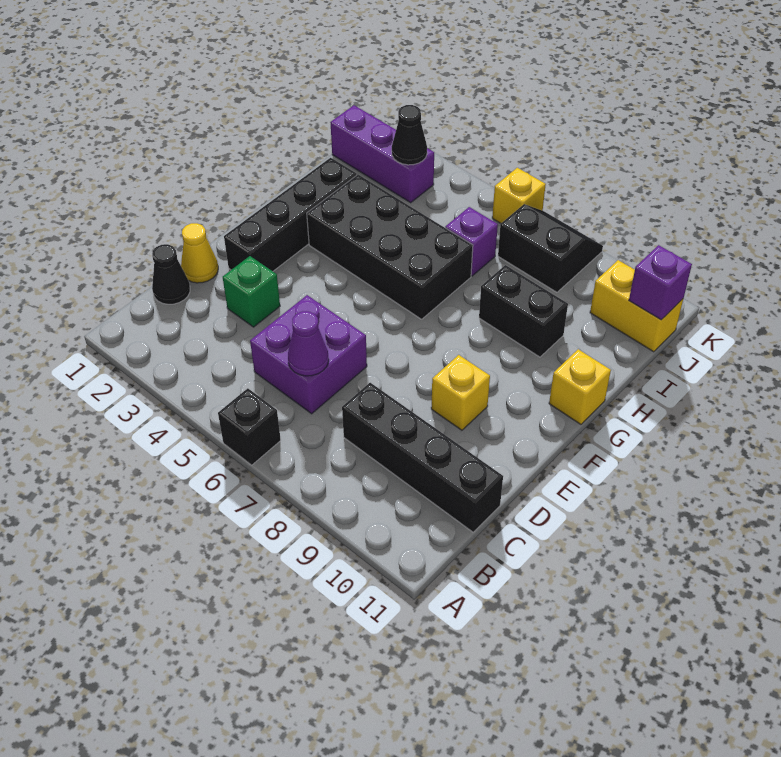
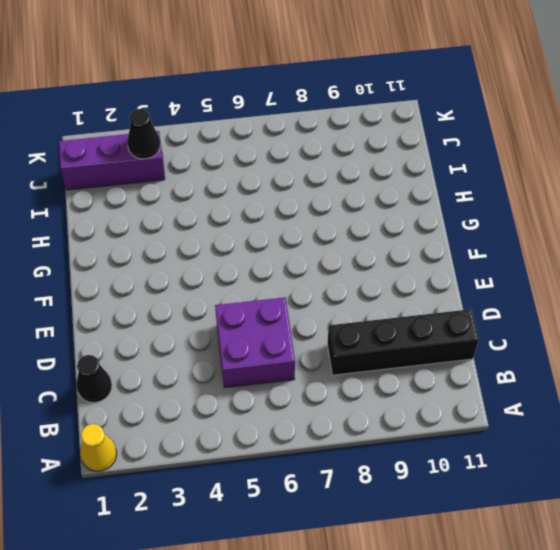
yellow 1x1 cone [80,424,117,471] -> yellow 1x1 cone moved to [181,223,218,283]
none -> black 1x1 brick [218,388,281,465]
none -> green 1x1 brick [223,256,280,327]
none -> black 1x4 brick [224,158,357,271]

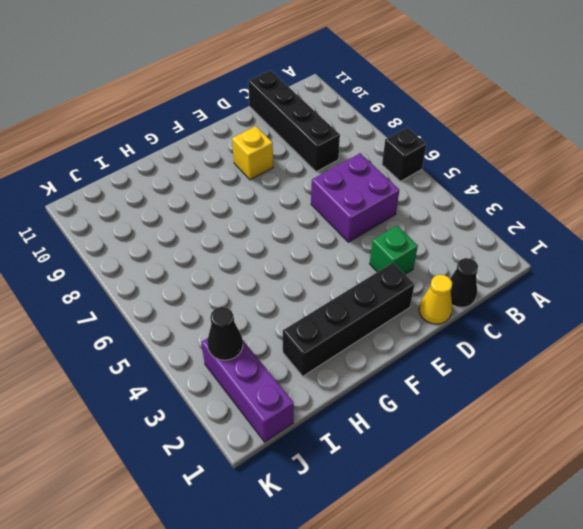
none -> black 2x4 brick [307,175,473,319]
none -> yellow 1x1 brick [549,349,611,424]
none -> black 1x2 brick [479,265,568,357]

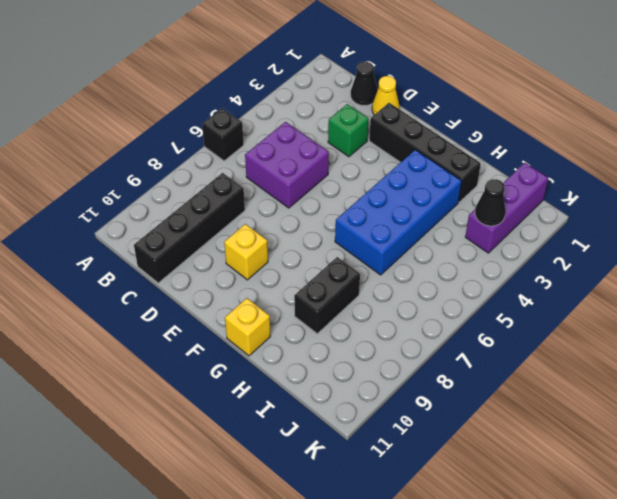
blue 2x4 brick [335,150,462,275] -> black 2x4 brick [307,175,473,319]
none -> purple 1x1 brick [445,207,498,276]
none -> black 2x2 slope [498,204,603,292]
none -> yellow 1x2 brick [590,260,683,352]

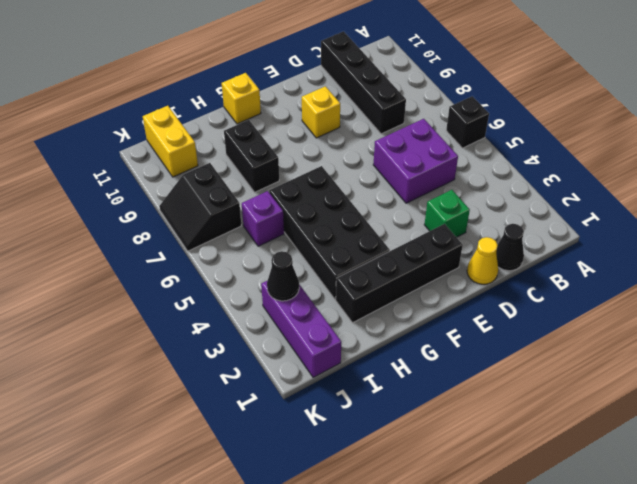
none -> yellow 1x1 brick [492,168,546,223]
none -> purple 1x1 cone [288,311,329,376]
none -> purple 1x1 brick [629,245,692,320]

